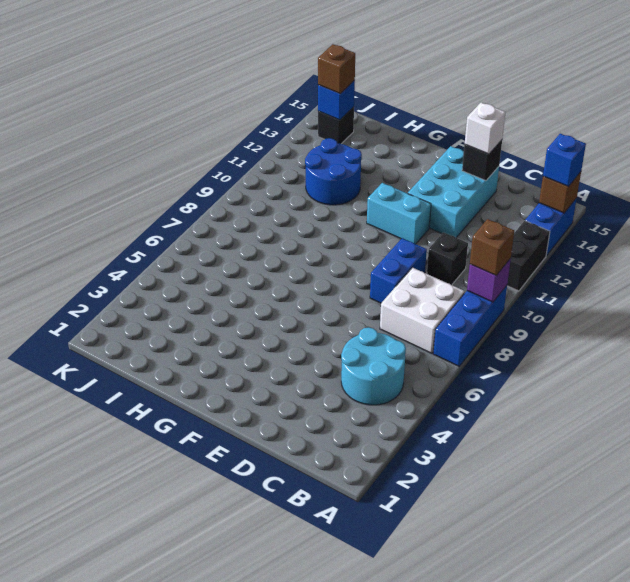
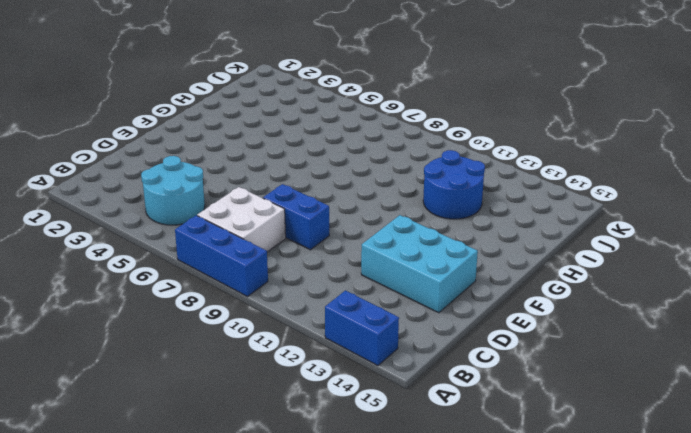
none -> black 1x2 brick [507,221,550,291]
none -> black 1x1 brick [427,232,468,285]
none -> cyan 1x2 brick [367,183,431,244]

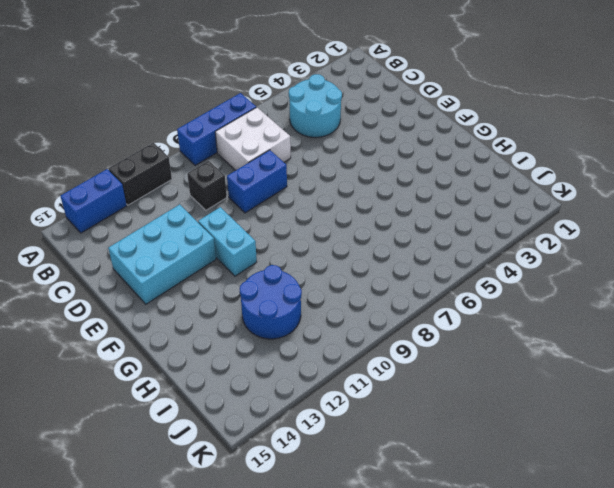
none -> black 1x1 brick [318,107,354,144]
none -> purple 1x1 brick [467,259,511,302]
none -> brown 1x1 brick [539,172,581,213]

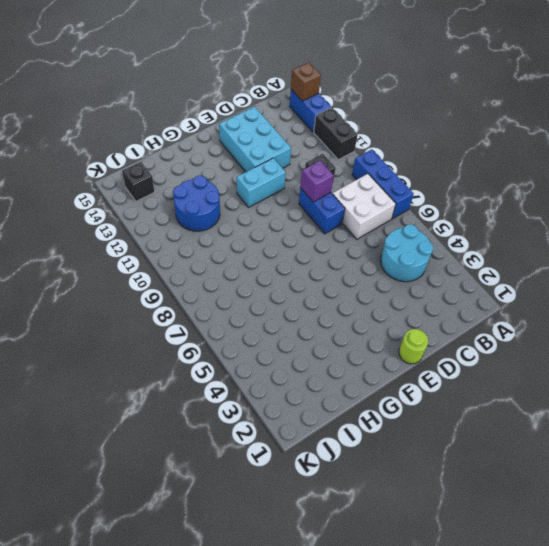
purple 1x1 brick [300,161,334,202] -> purple 1x1 brick moved to [467,259,511,302]
lime 1x1 round brick [399,329,428,364] -> none
none -> black 1x1 brick [462,140,502,181]
none -> blue 1x1 brick [318,80,355,120]
none -> brown 1x1 brick [470,219,514,275]

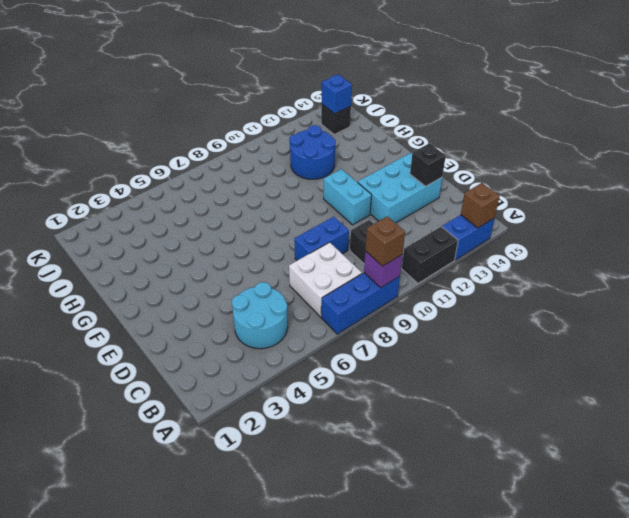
none -> blue 1x1 brick [543,134,586,187]
none -> white 1x1 brick [465,103,506,154]
none -> brown 1x1 brick [318,44,355,94]

